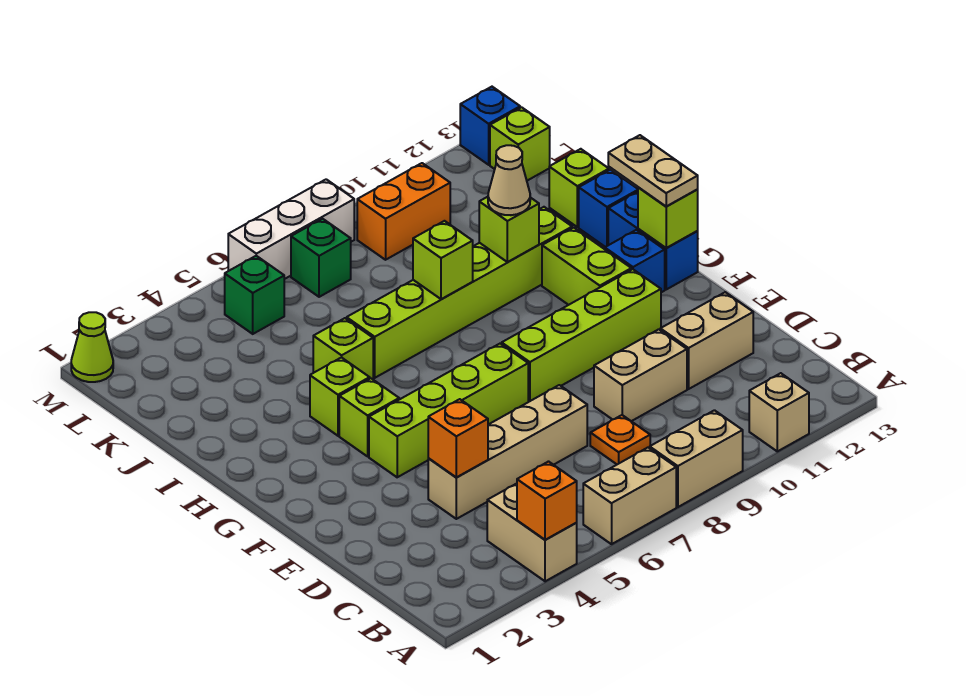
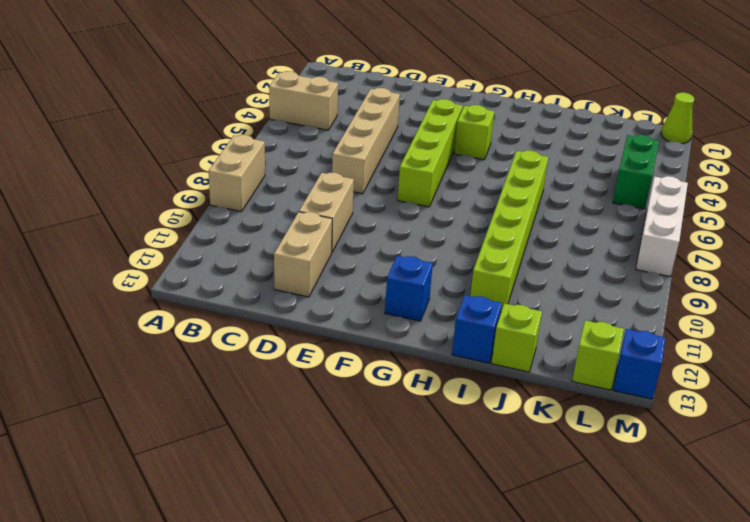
green 1x2 brick [613,135,659,209] -> green 1x1 brick [225,256,284,334]
none -> tan 1x2 brick [583,448,676,544]
none -> tan 1x1 brick [749,373,809,451]
none -> orange 1x1 plate [590,415,650,464]
none -> lime 1x4 brick [502,269,661,402]

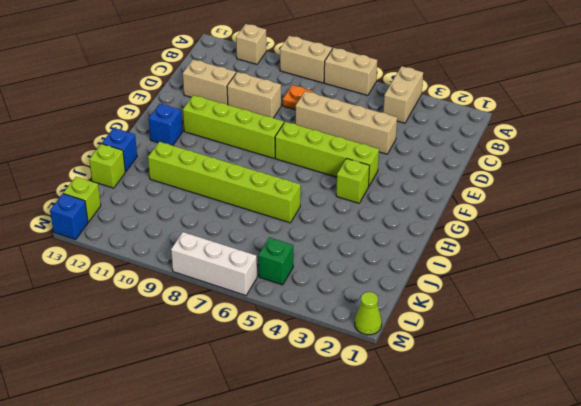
none -> lime 1x2 brick [542,228,631,305]
none -> blue 1x2 brick [608,192,698,289]
none -> lime 1x1 brick [310,357,370,436]
none -> lime 1x1 brick [313,318,373,379]

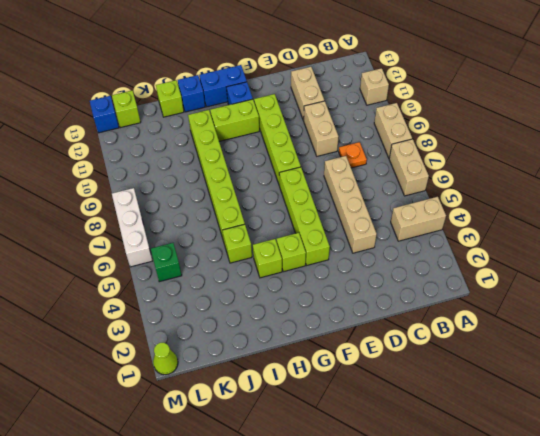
none -> green 1x1 brick [291,219,351,297]
none -> orange 1x2 brick [357,163,450,260]
none -> orange 1x1 brick [517,462,577,540]
none -> orange 1x1 brick [428,399,488,477]

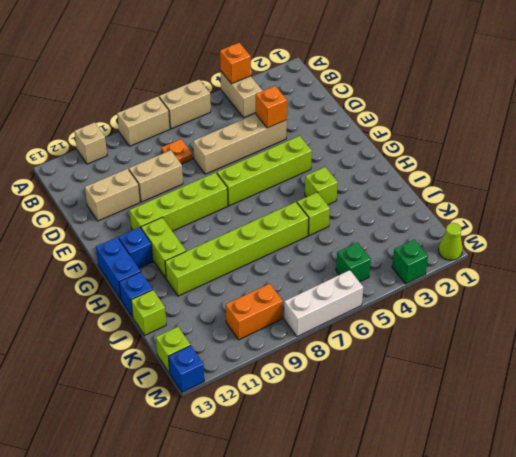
green 1x1 brick [392,239,428,284] -> green 1x1 brick moved to [291,219,351,297]
none -> lime 1x1 brick [339,378,399,456]
none -> lime 1x1 brick [638,187,698,248]
none -> lime 1x1 brick [413,221,473,299]
none -> lime 1x1 brick [479,197,539,262]

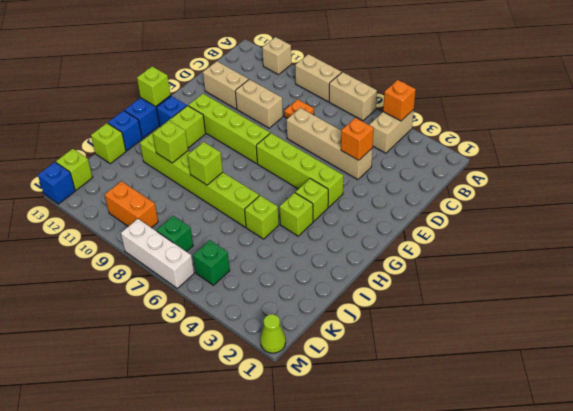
none -> tan 1x2 plate [608,135,698,206]
none -> tan 1x1 cone [488,145,530,215]

